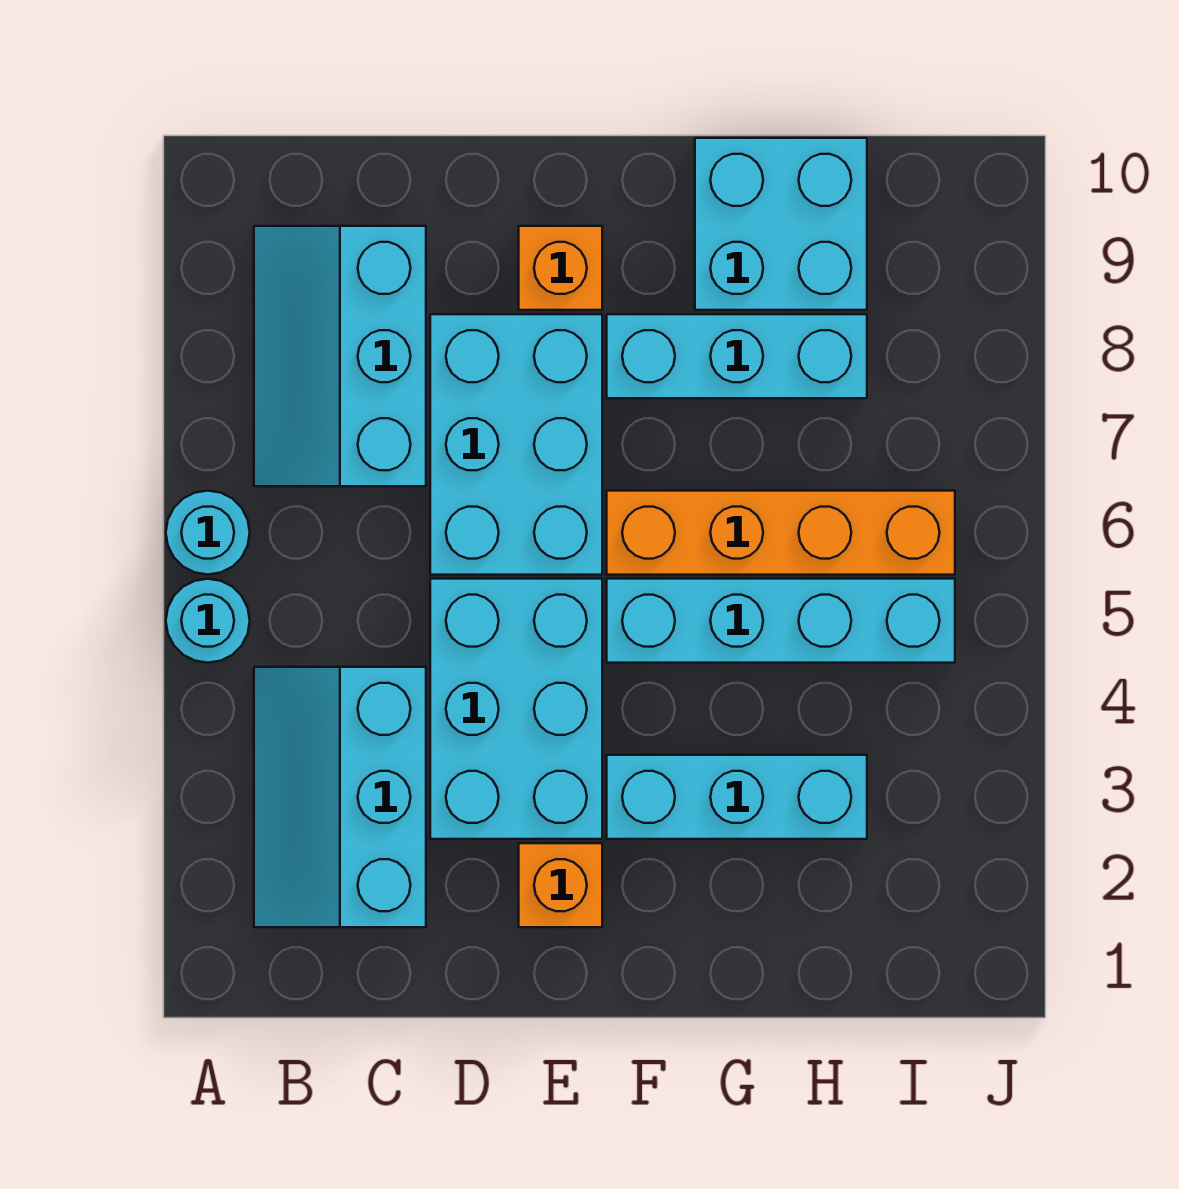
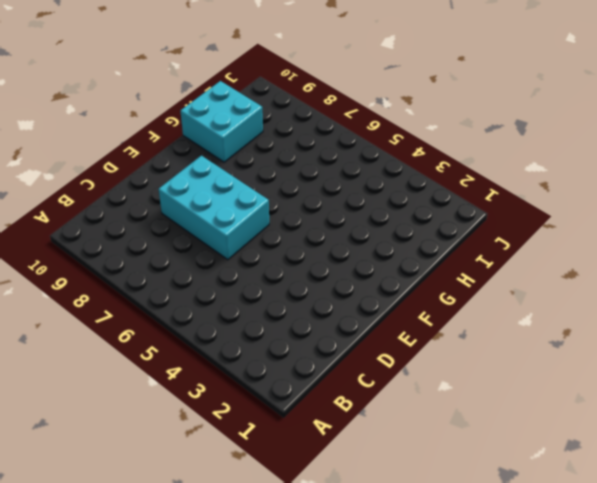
none -> cyan 1x1 round brick [166,579,250,663]
none -> cyan 1x1 round brick [166,491,250,575]
none -> cyan 2x3 slope [254,667,426,927]

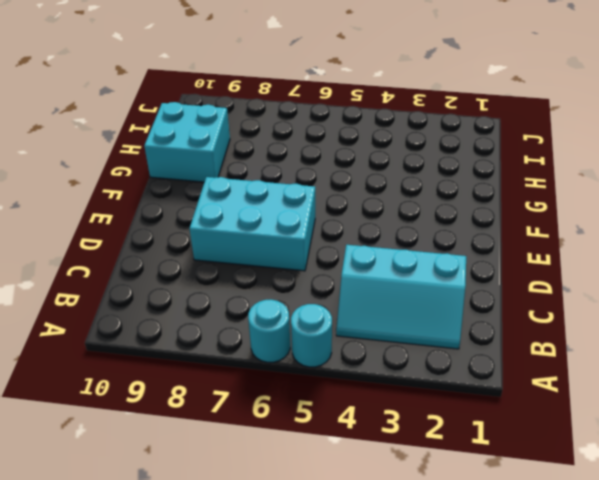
none -> cyan 2x3 slope [254,226,426,486]
none -> cyan 2x3 brick [430,579,602,839]
none -> orange 1x1 brick [519,843,602,927]

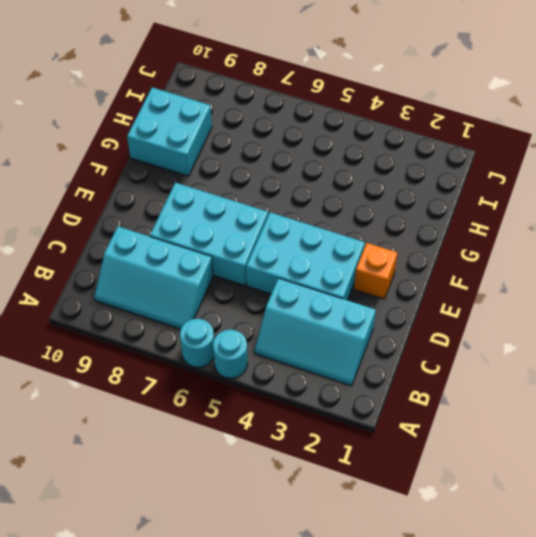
none -> orange 1x1 brick [519,226,602,310]
none -> cyan 1x3 brick [607,755,867,839]
none -> cyan 1x4 brick [607,579,955,663]

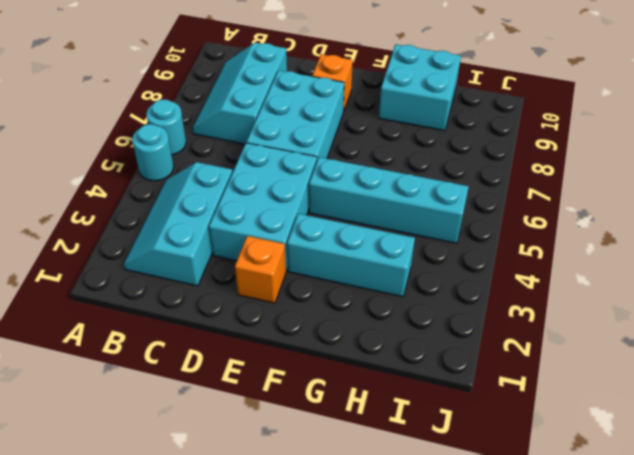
none -> orange 1x4 brick [607,491,955,575]
none -> cyan 1x3 brick [607,314,867,398]

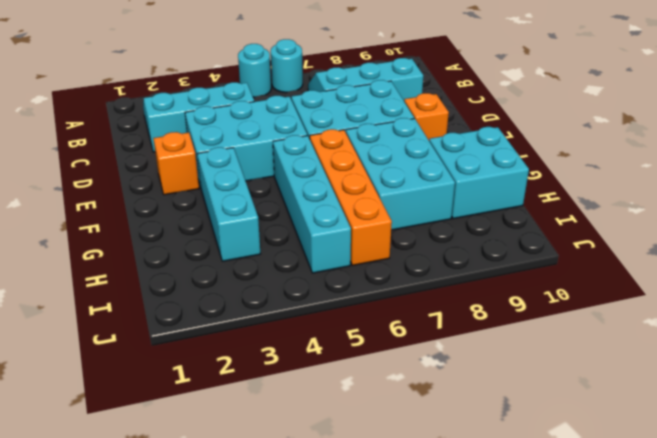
cyan 2x3 brick [346,118,455,230] -> cyan 1x3 brick [607,314,867,398]

